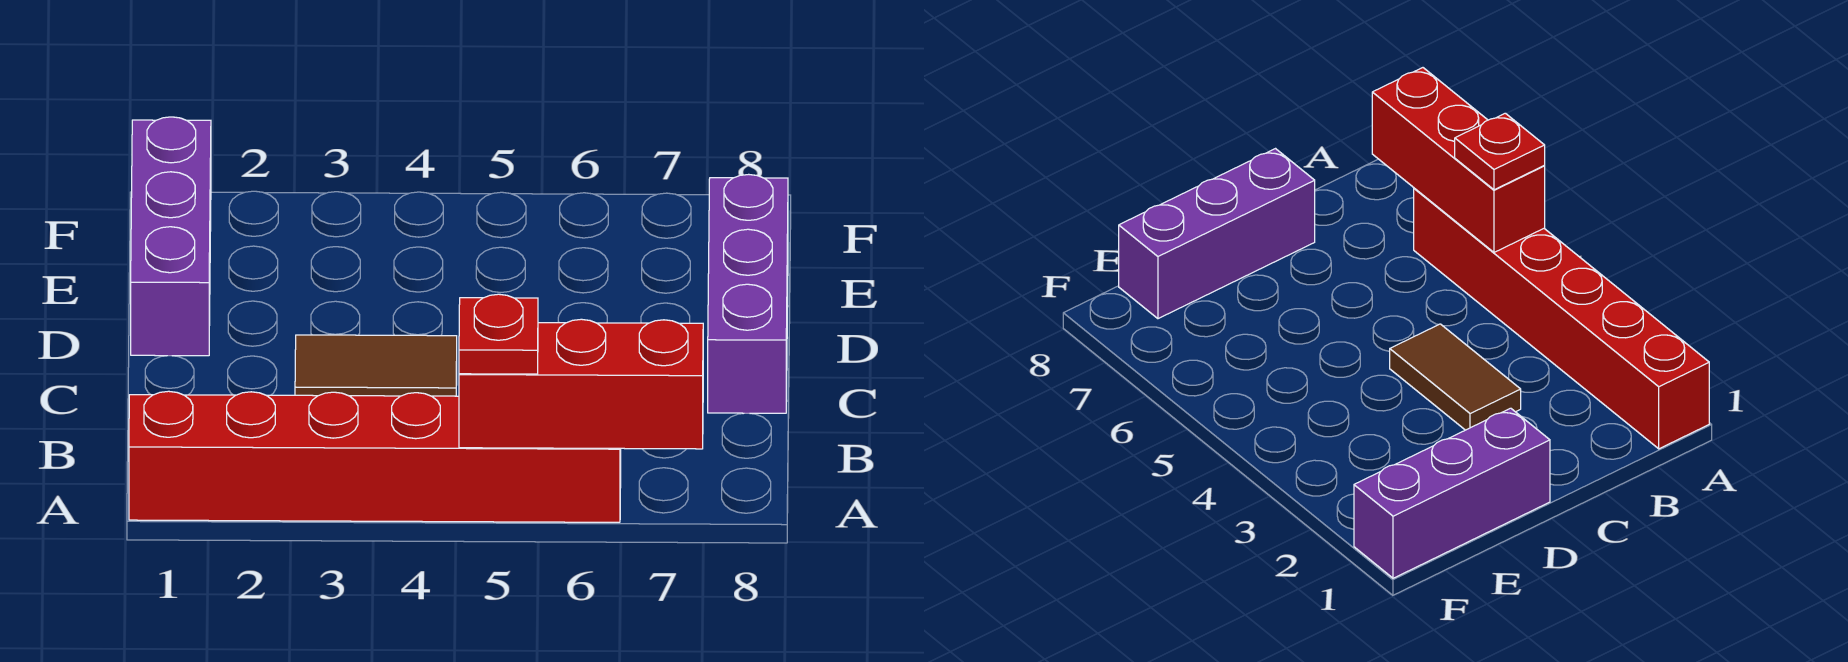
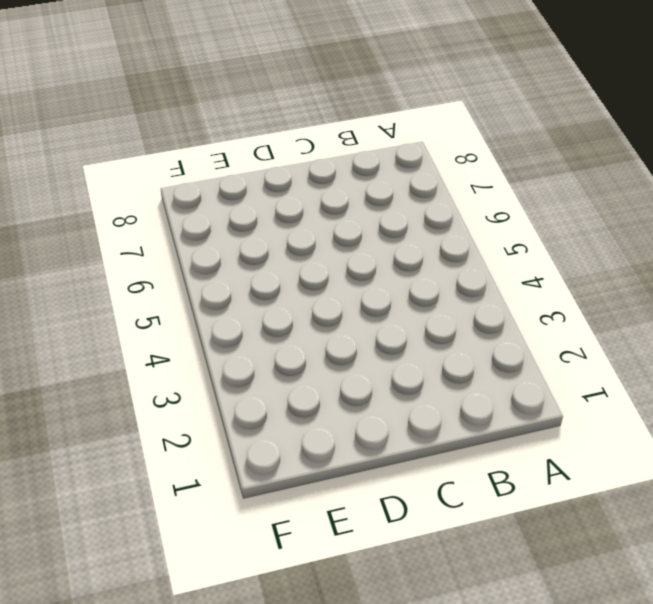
none -> red 1x6 brick [129,391,621,522]
none -> brown 1x2 tile [295,335,457,396]

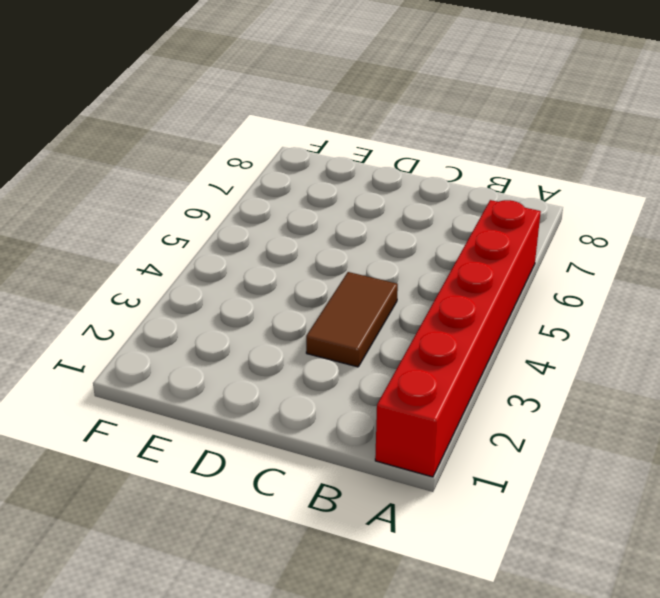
none -> purple 1x3 brick [708,174,788,413]
none -> purple 1x3 brick [131,117,211,356]

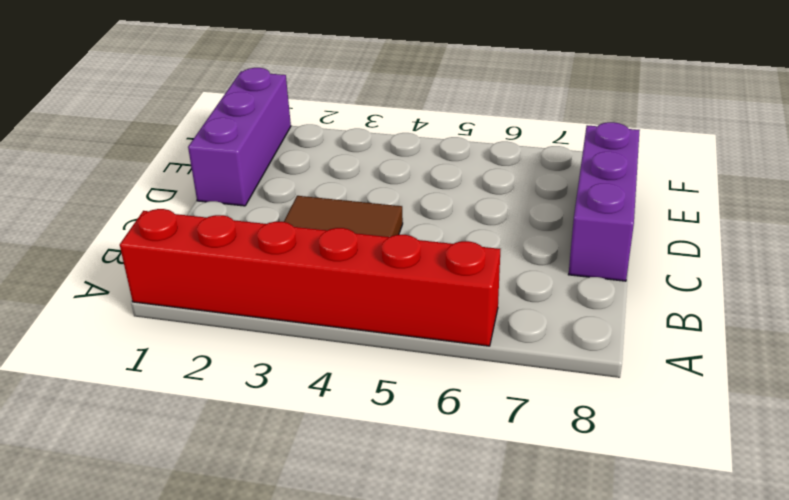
none -> red 1x3 brick [459,319,703,449]
none -> red 1x1 plate [459,294,538,374]

